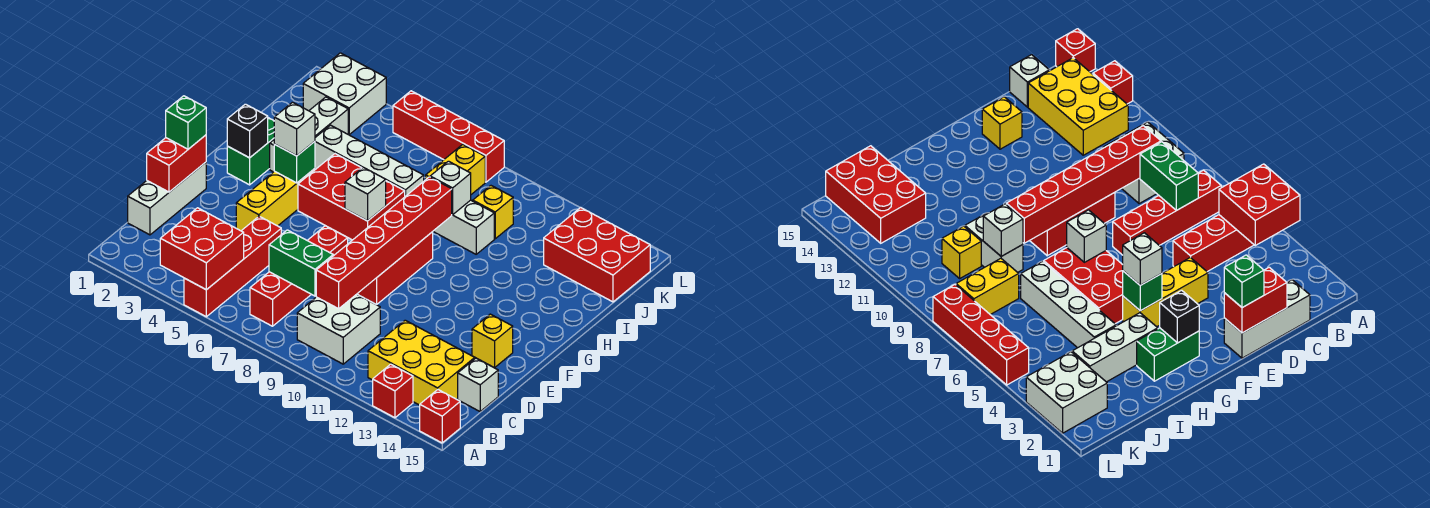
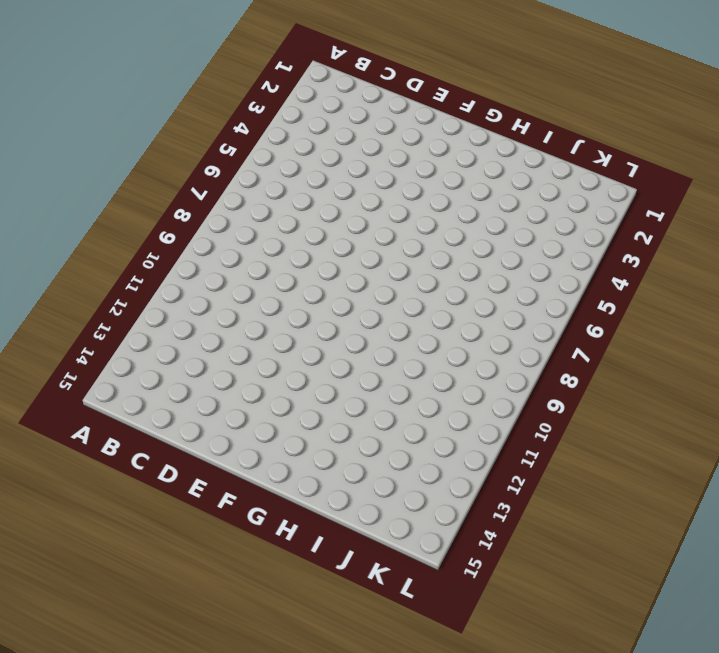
none -> red 1x4 brick [184,216,281,317]
none -> red 1x1 brick [373,364,413,418]
none -> red 1x1 brick [420,390,460,443]
none -> red 1x4 brick [250,226,348,326]

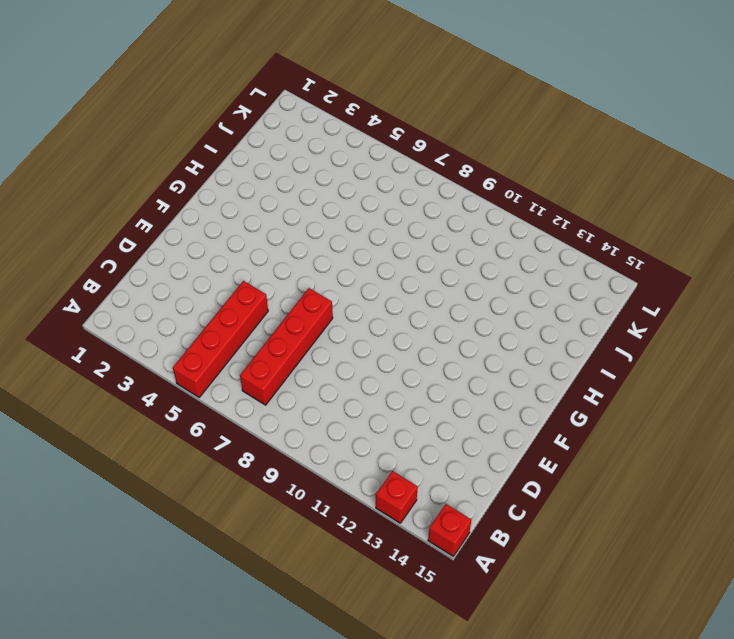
none -> white 2x2 brick [297,294,380,364]
none -> yellow 2x3 brick [368,320,475,405]
none -> white 1x3 brick [128,162,206,235]
none -> white 1x1 brick [458,358,498,411]

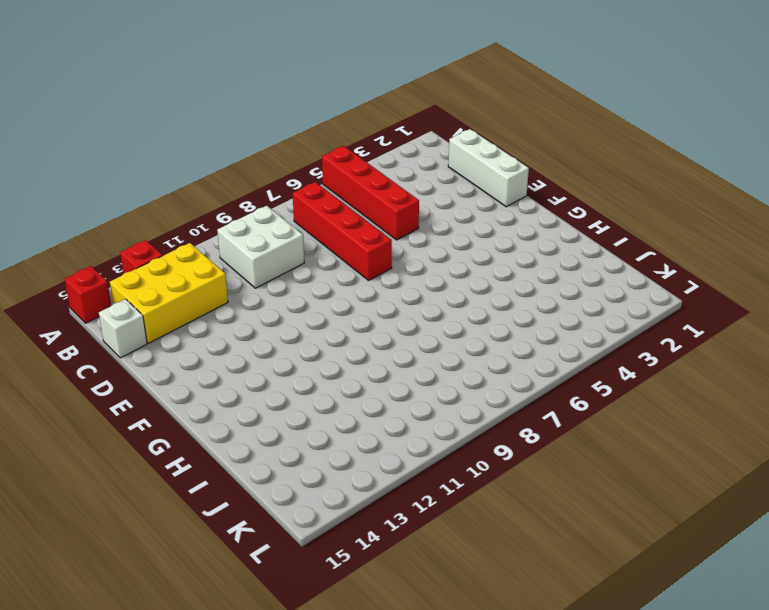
none -> yellow 1x3 brick [236,169,315,231]
none -> red 1x3 brick [357,232,433,305]
none -> yellow 1x1 brick [472,314,513,368]
none -> green 1x2 brick [227,118,274,185]

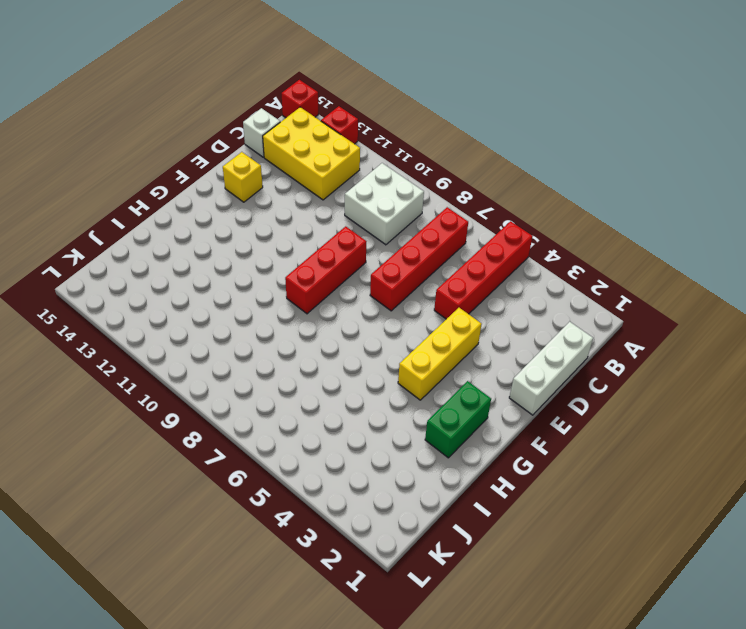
none -> red 2x3 brick [298,154,405,240]
none -> white 1x3 brick [270,97,348,172]
none -> white 1x4 brick [315,125,424,196]
none -> white 1x2 brick [433,200,494,254]

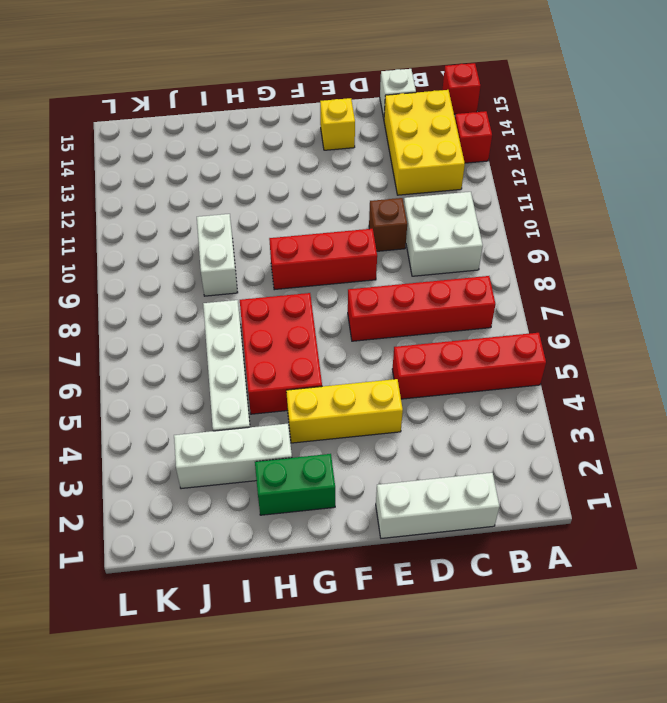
brown 1x1 brick [369,198,407,251] -> none
none -> yellow 1x2 brick [426,144,485,194]
none -> yellow 1x1 brick [473,186,513,239]
none -> red 2x3 brick [544,208,650,302]
none -> white 2x2 brick [303,53,386,135]

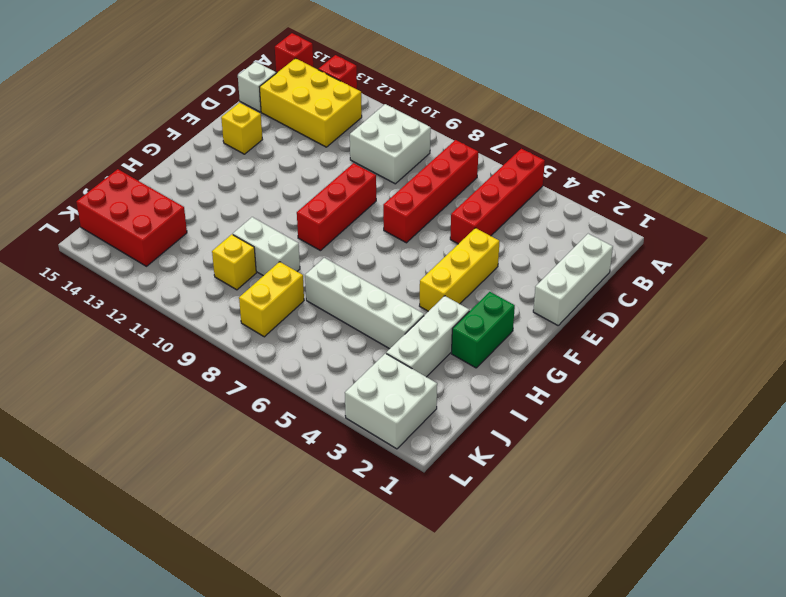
none -> red 2x3 brick [298,154,405,240]
none -> red 1x4 brick [393,91,504,182]
none -> red 2x2 brick [160,208,244,290]
none -> green 1x2 brick [269,230,333,296]

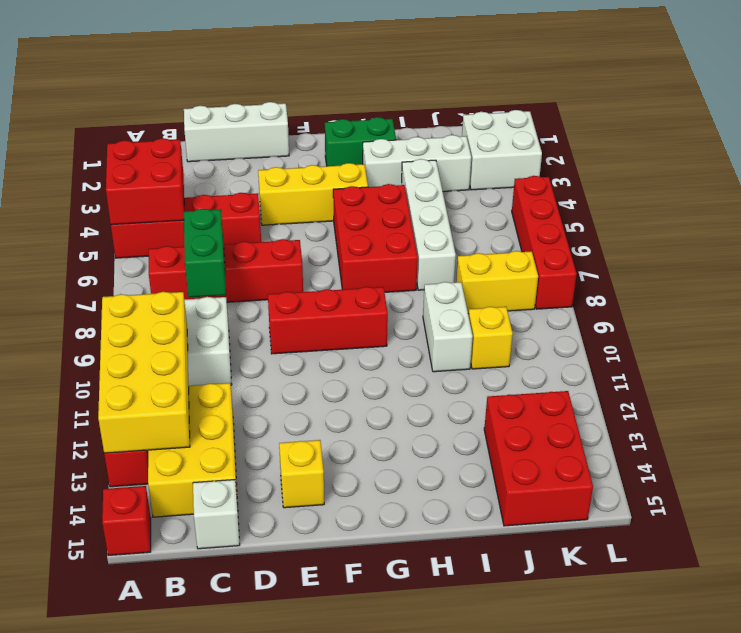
yellow 2x4 brick [98,292,190,453] -> none
none -> red 1x6 brick [316,177,452,309]
none -> red 1x2 brick [147,135,206,192]
none -> black 1x1 brick [227,104,268,158]
none -> green 1x1 brick [274,141,315,183]

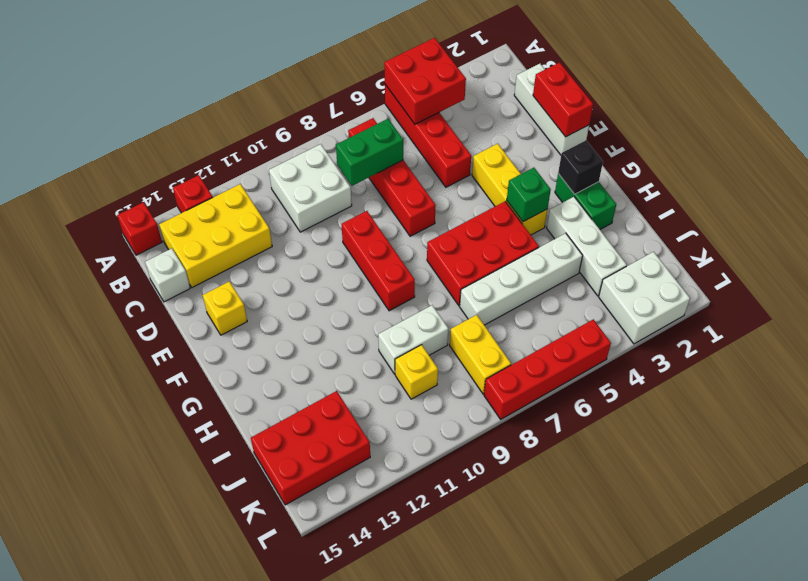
none -> red 1x6 brick [316,177,452,309]
none -> white 1x1 brick [345,167,386,221]
none -> white 1x1 brick [430,161,471,215]
none -> green 1x1 brick [166,96,206,149]

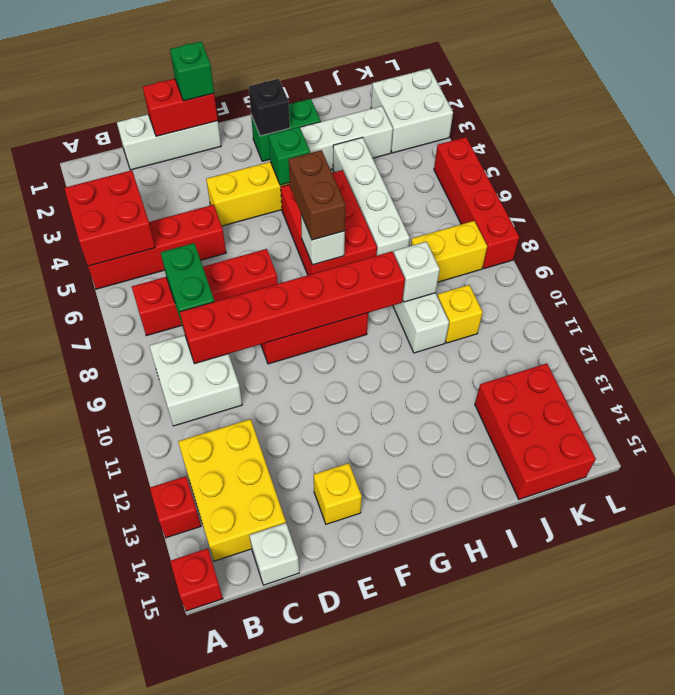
brown 1x2 brick [289,150,346,240] -> none
none -> white 1x1 brick [274,102,315,156]

